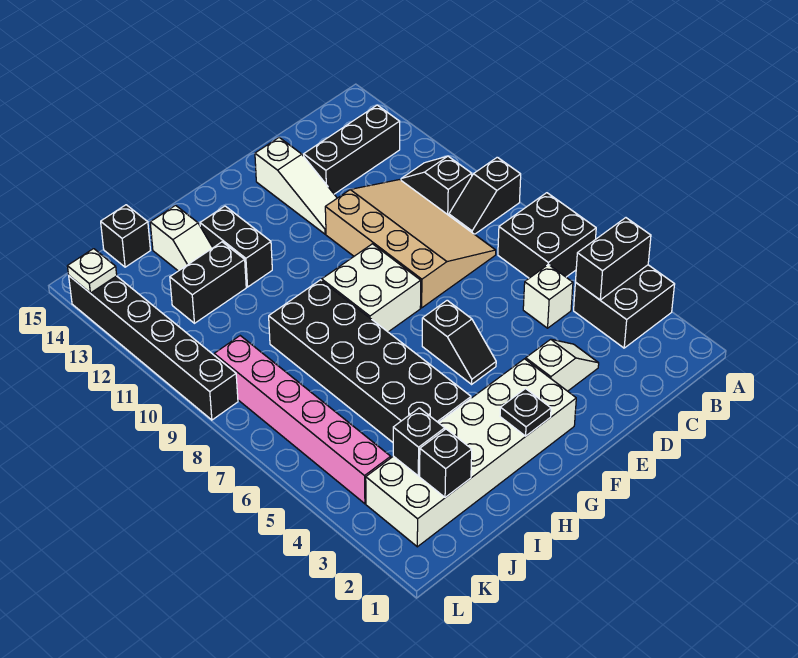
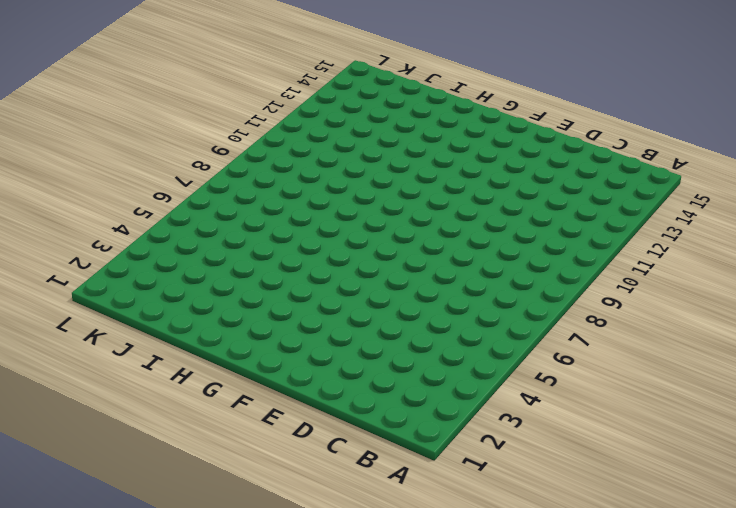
none -> black 2x2 brick [574,265,675,348]
none -> black 2x2 brick [498,193,596,278]
none -> black 1x2 slope [449,157,521,234]

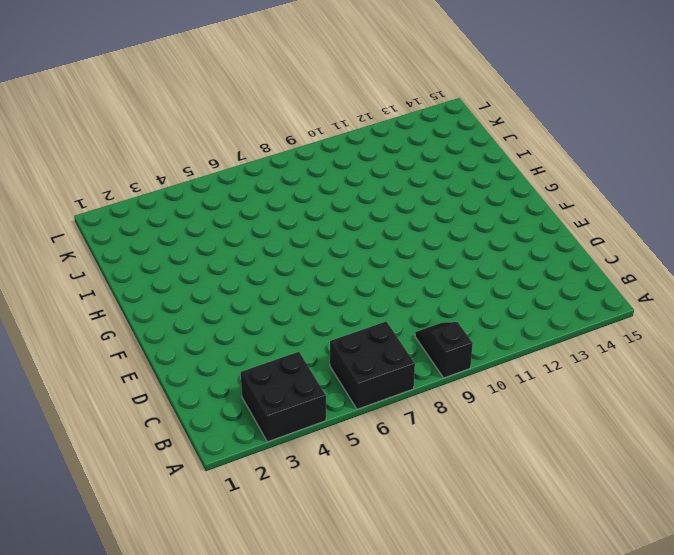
none -> black 1x2 slope [401,156,472,215]
none -> black 1x3 brick [304,105,400,194]
none -> white 1x1 brick [523,264,573,328]

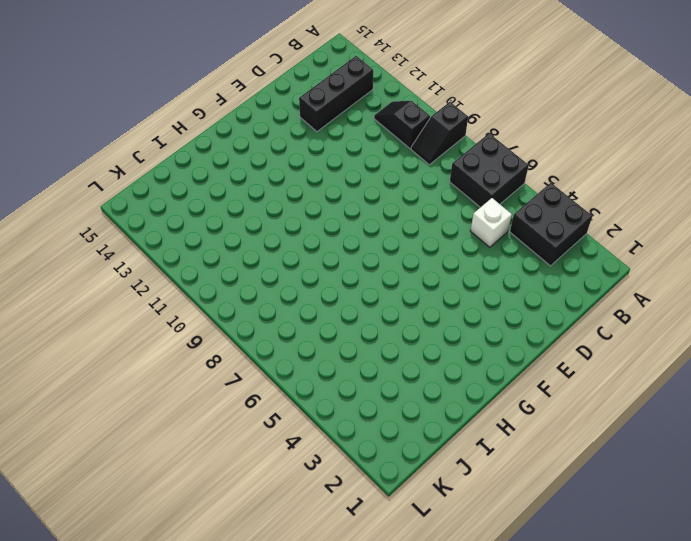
none -> tan 3x4 slope [325,180,496,308]
none -> white 1x2 slope [526,339,599,391]
none -> white 1x3 slope [255,138,337,234]

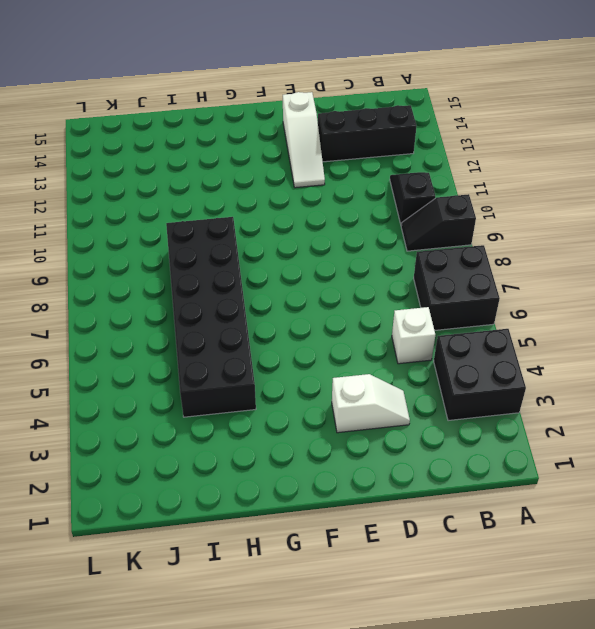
none -> tan 3x4 slope [325,180,496,308]
none -> white 2x6 brick [366,359,576,547]
none -> black 1x2 slope [422,300,496,384]

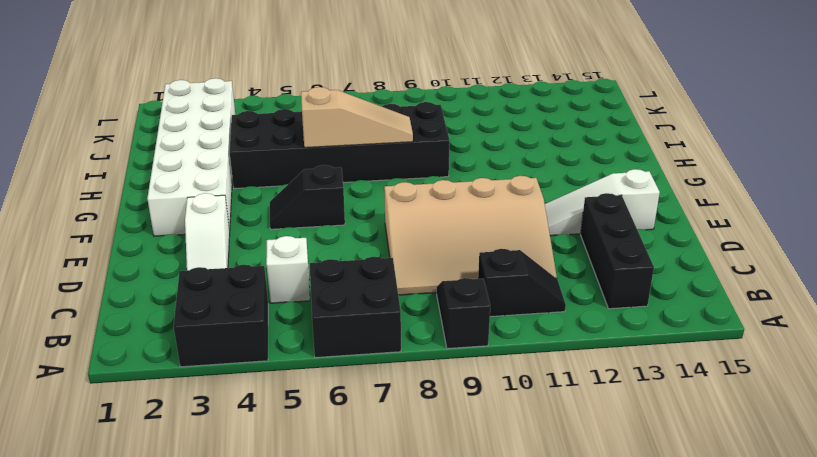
tan 1x3 slope [301,87,413,148] -> none
none -> white 2x2 brick [322,244,421,332]
none -> black 1x2 brick [200,206,272,287]
none -> black 1x2 brick [170,242,246,323]

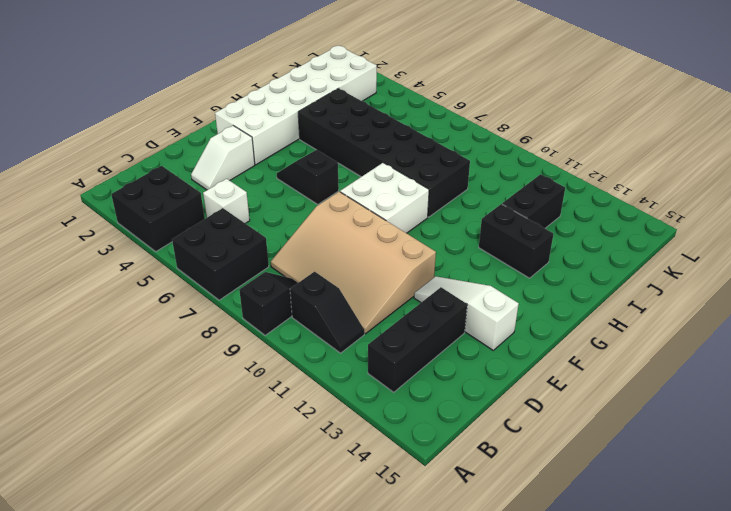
none -> white 1x2 slope [150,205,213,271]
none -> black 1x1 brick [101,205,150,267]
none -> pink 1x6 brick [214,336,391,504]

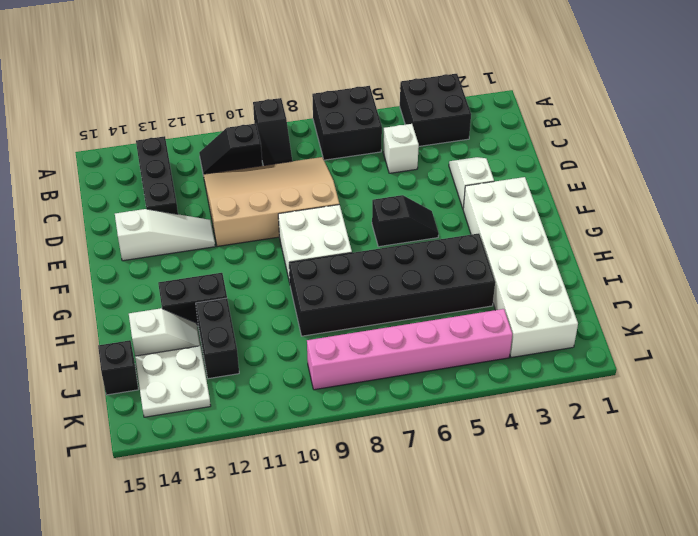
white 2x2 plate [135,346,211,417] -> none
none -> black 1x6 brick [69,276,238,420]
none -> black 1x2 brick [575,218,651,300]
none -> black 1x1 plate [500,389,551,436]

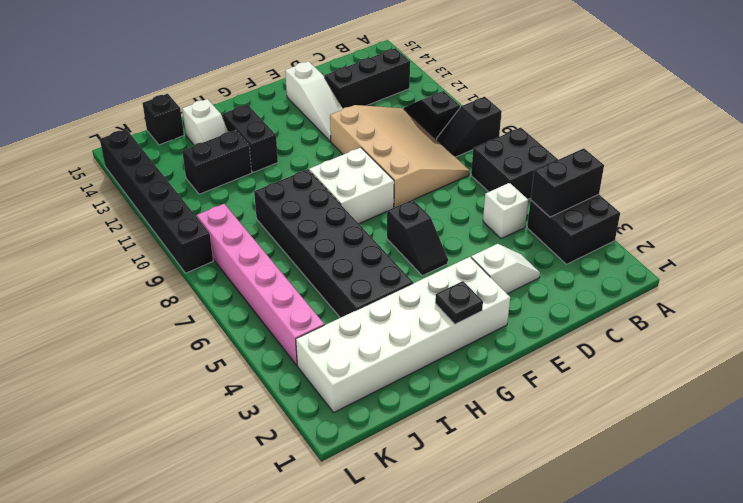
none -> black 1x1 brick [420,429,472,497]
none -> black 1x1 brick [393,408,445,476]
none -> white 1x1 plate [67,249,117,293]

